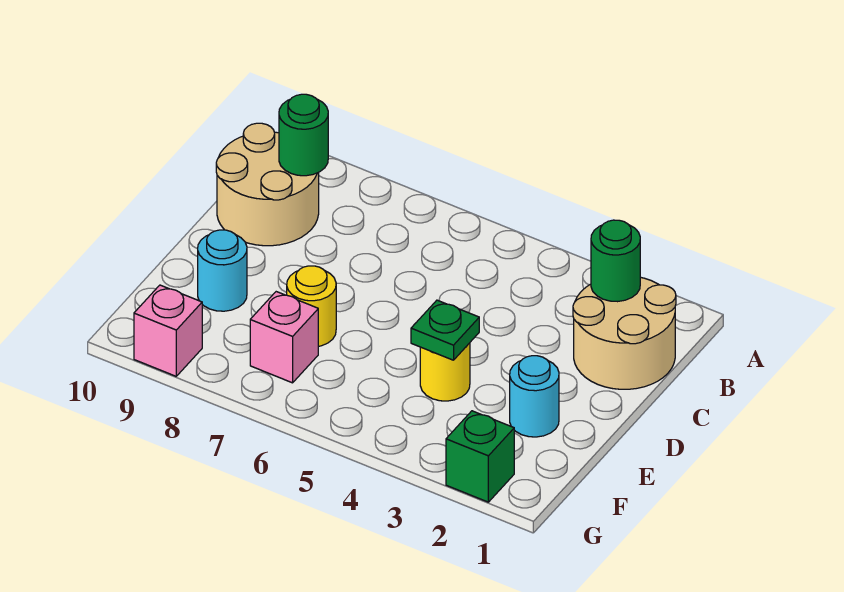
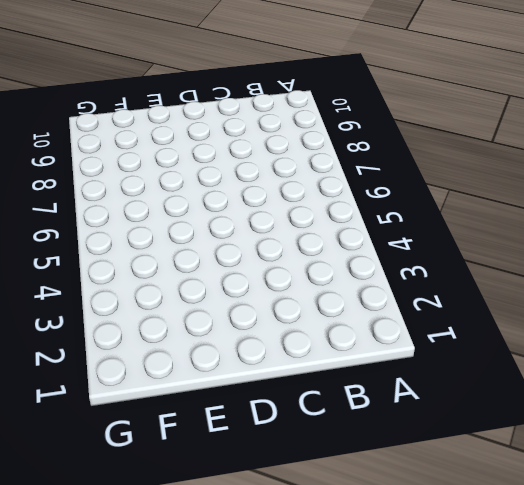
none -> tan 2x2 round brick [573,277,676,389]
none -> tan 2x2 round brick [216,123,319,246]
none -> cyan 1x1 round brick [510,356,559,437]

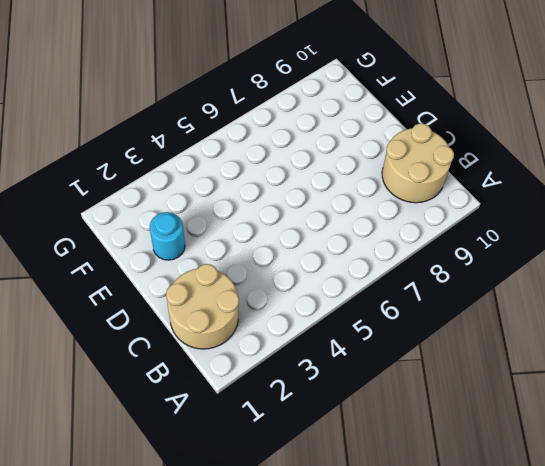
none -> yellow 1x1 round brick [420,343,470,401]
none -> yellow 1x1 round brick [287,266,336,346]
none -> cyan 1x1 round brick [198,230,247,311]

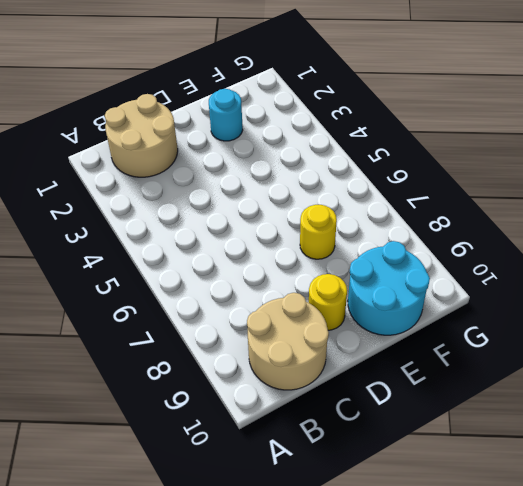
yellow 1x1 round brick [309,274,347,330] -> yellow 1x1 round brick moved to [420,343,470,401]
cyan 2x2 round brick [348,241,430,335] -> cyan 1x1 round brick [198,230,247,311]
none -> pink 1x1 brick [250,292,318,383]
none -> green 1x1 brick [446,411,514,502]
none -> pink 1x1 brick [134,285,202,376]

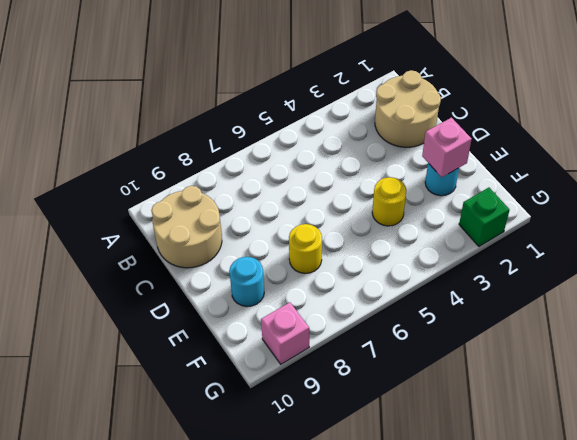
pink 1x1 brick [422,118,472,177] -> pink 1x1 brick moved to [250,292,318,383]
none -> green 1x1 round brick [591,220,640,302]
none -> green 1x1 round brick [279,94,328,176]
none -> green 1x1 plate [411,300,479,360]

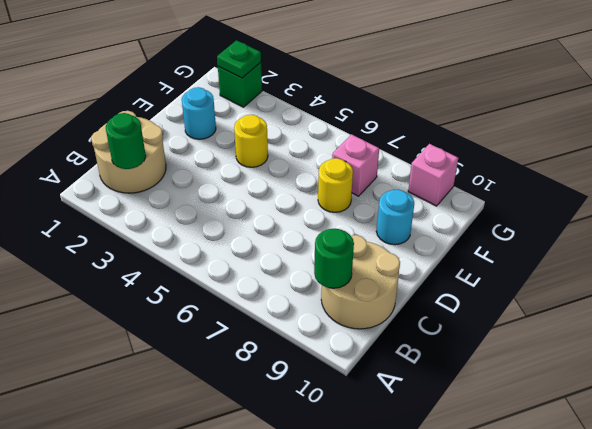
green 1x1 plate [217,40,261,78] -> green 1x1 plate moved to [411,300,479,360]

